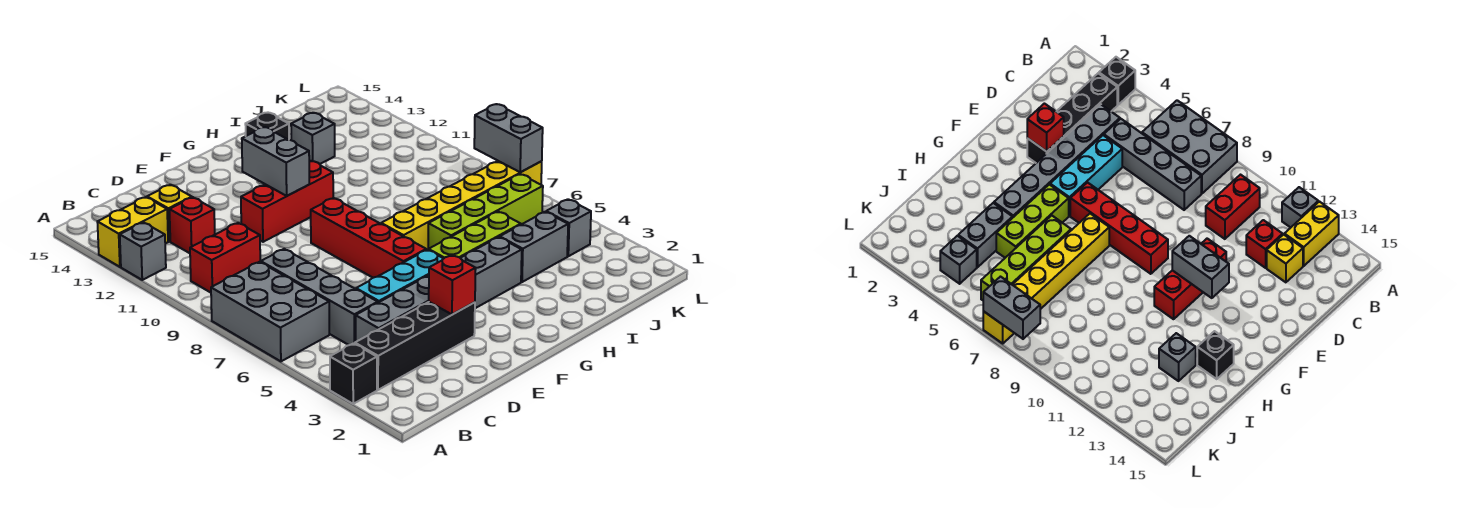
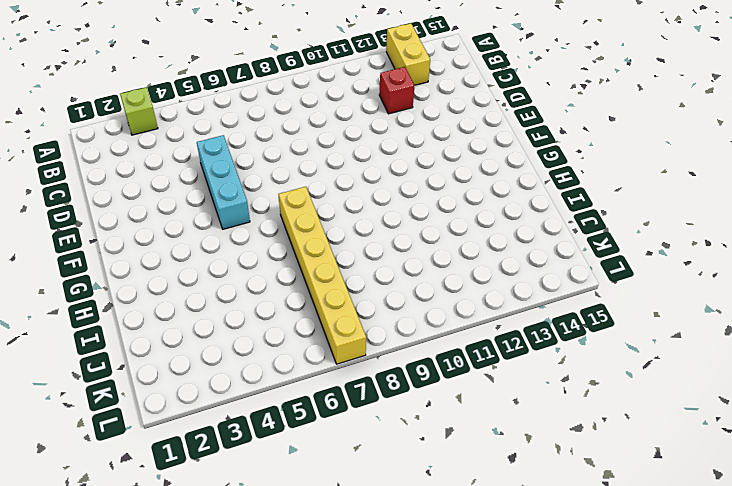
lime 1x1 brick [120,87,158,135] -> black 1x1 brick [330,343,377,404]
none -> grey 2x3 brick [211,262,329,361]
none -> grey 1x1 brick [120,222,166,280]
none -> black 1x4 brick [355,302,475,390]

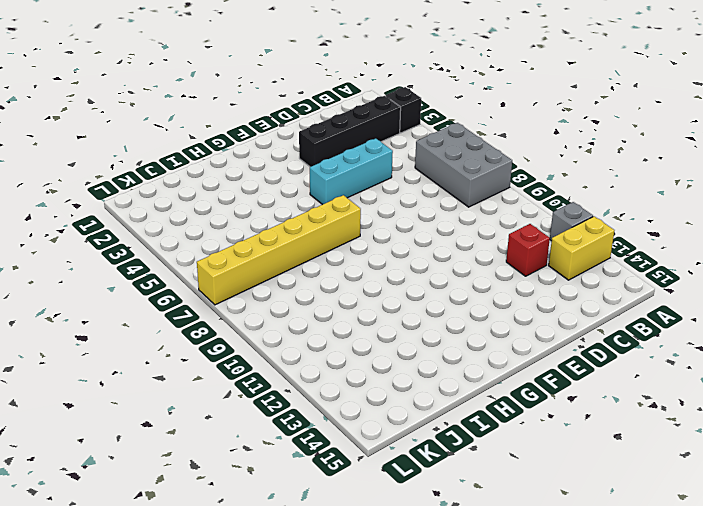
none -> red 1x2 brick [190,223,260,293]
none -> grey 1x6 brick [356,237,522,342]
none -> grey 1x4 brick [261,249,378,345]

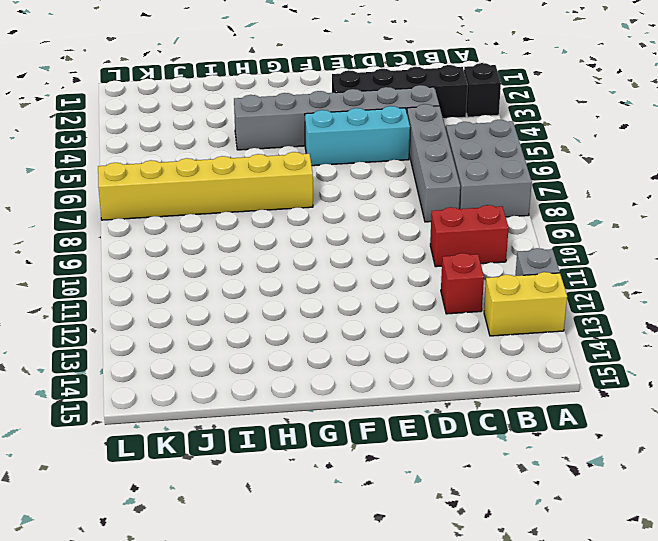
none -> yellow 1x1 brick [147,185,192,241]
none -> red 1x3 brick [241,161,333,242]
none -> red 1x4 brick [311,198,426,278]

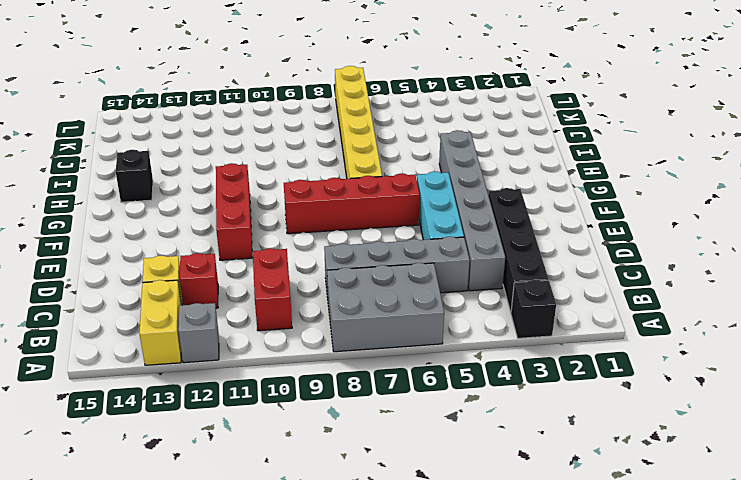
none -> lime 1x3 brick [429,212,521,259]
none -> lime 1x4 brick [428,174,543,250]
none -> grey 1x2 brick [500,212,568,282]

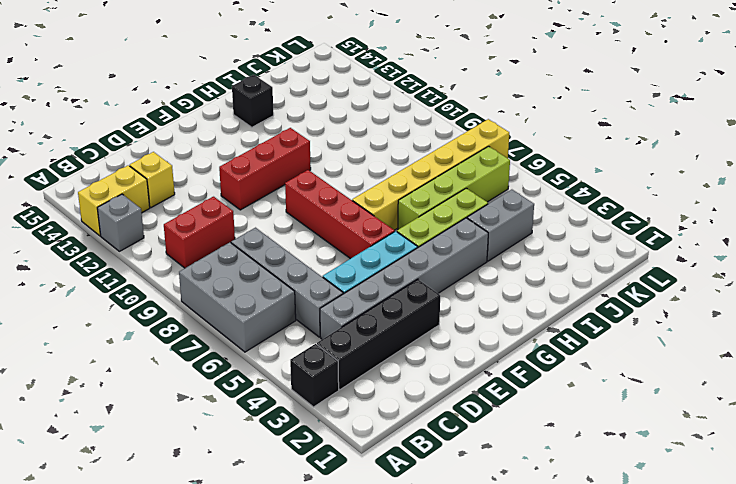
none -> red 1x1 brick [169,197,215,253]
none -> grey 1x1 brick [291,113,335,164]
none -> grey 1x1 brick [546,199,591,256]

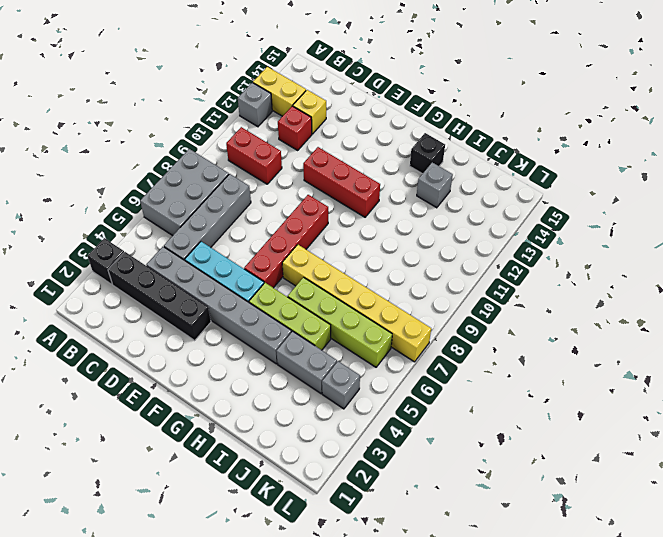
none -> red 1x1 brick [429,255,476,315]
none -> grey 1x2 brick [242,127,309,196]
none -> grey 1x2 brick [474,104,543,172]

